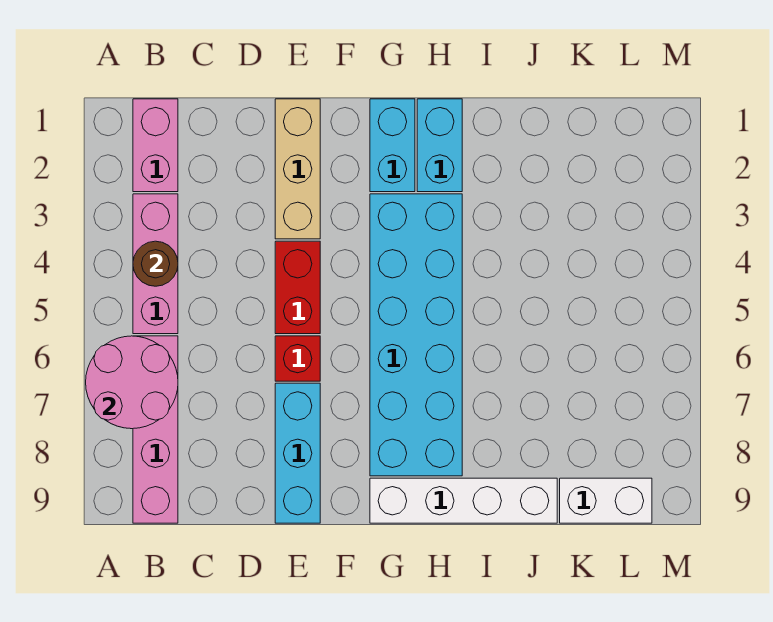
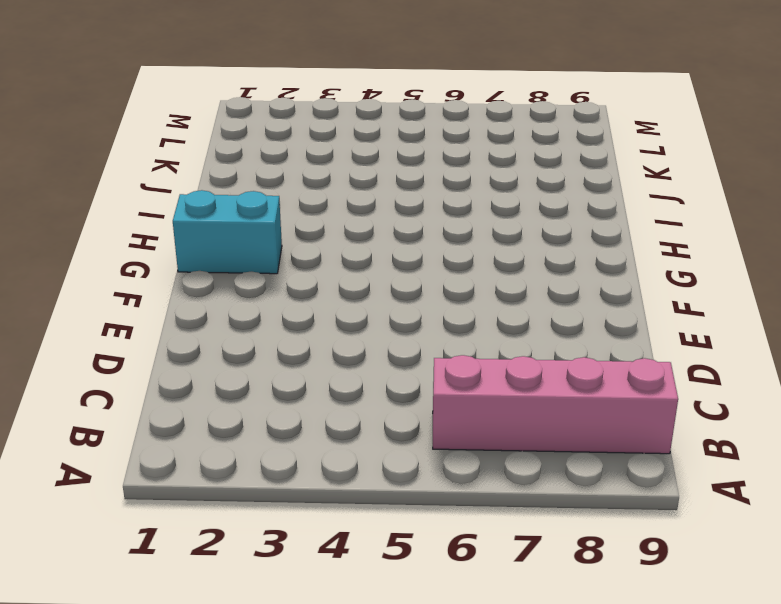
none -> pink 1x2 brick [133,99,178,192]
none -> pink 1x3 brick [133,194,178,334]
none -> tan 1x3 brick [275,99,320,239]

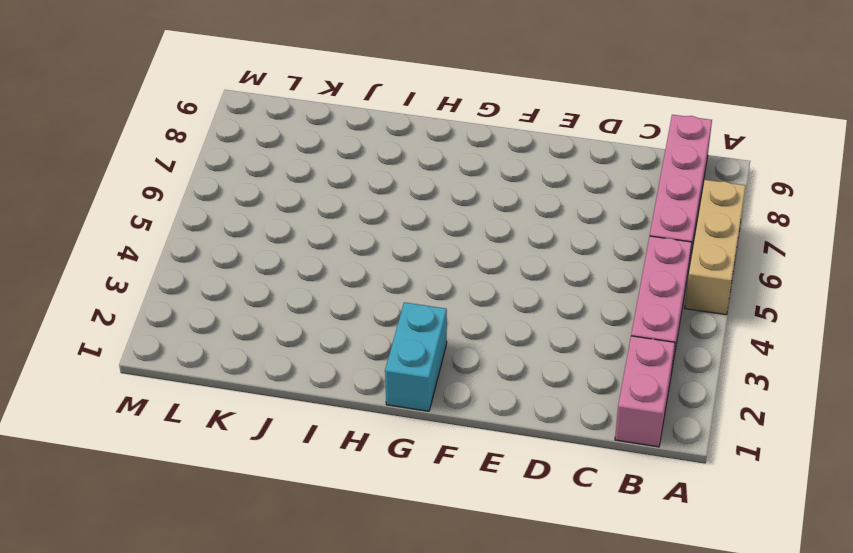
tan 1x3 brick [685,180,746,315] -> tan 1x3 brick moved to [275,99,320,239]
none -> red 1x2 brick [275,241,320,334]
none -> red 1x1 brick [275,336,320,381]
none -> cyan 1x3 brick [275,383,320,523]

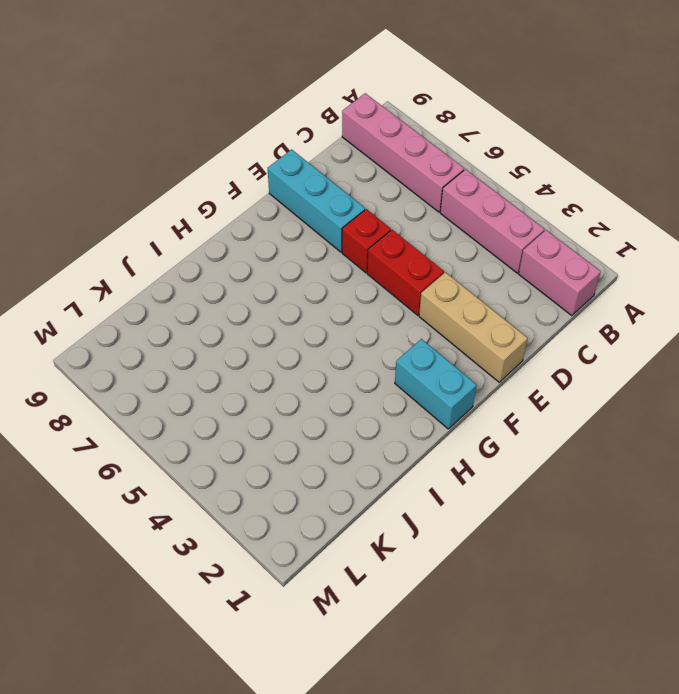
none -> cyan 2x6 brick [370,194,462,476]
none -> white 1x4 brick [370,478,557,523]
none -> cyan 1x2 brick [417,99,462,192]

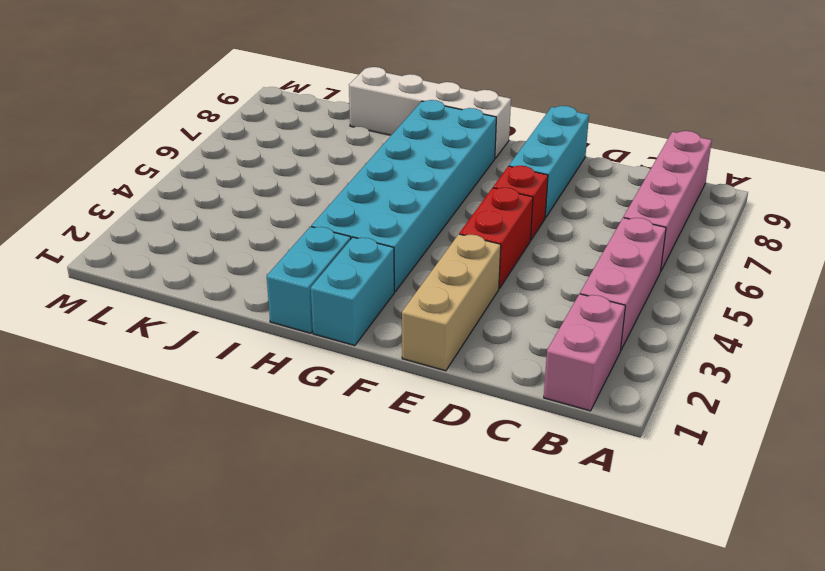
none -> white 1x2 brick [560,478,652,523]
none -> pink 2x2 round brick [86,336,178,429]
none -> brown 1x1 round brick [133,241,178,286]

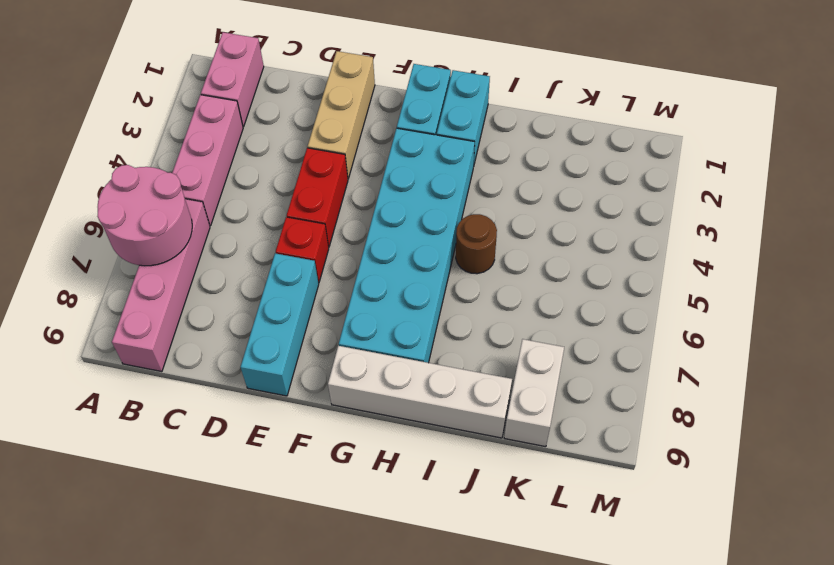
brown 1x1 round brick [456,214,497,274] -> brown 1x1 round brick moved to [133,241,178,286]
white 1x2 brick [504,339,564,447] -> white 1x2 brick turned to [560,478,652,523]

